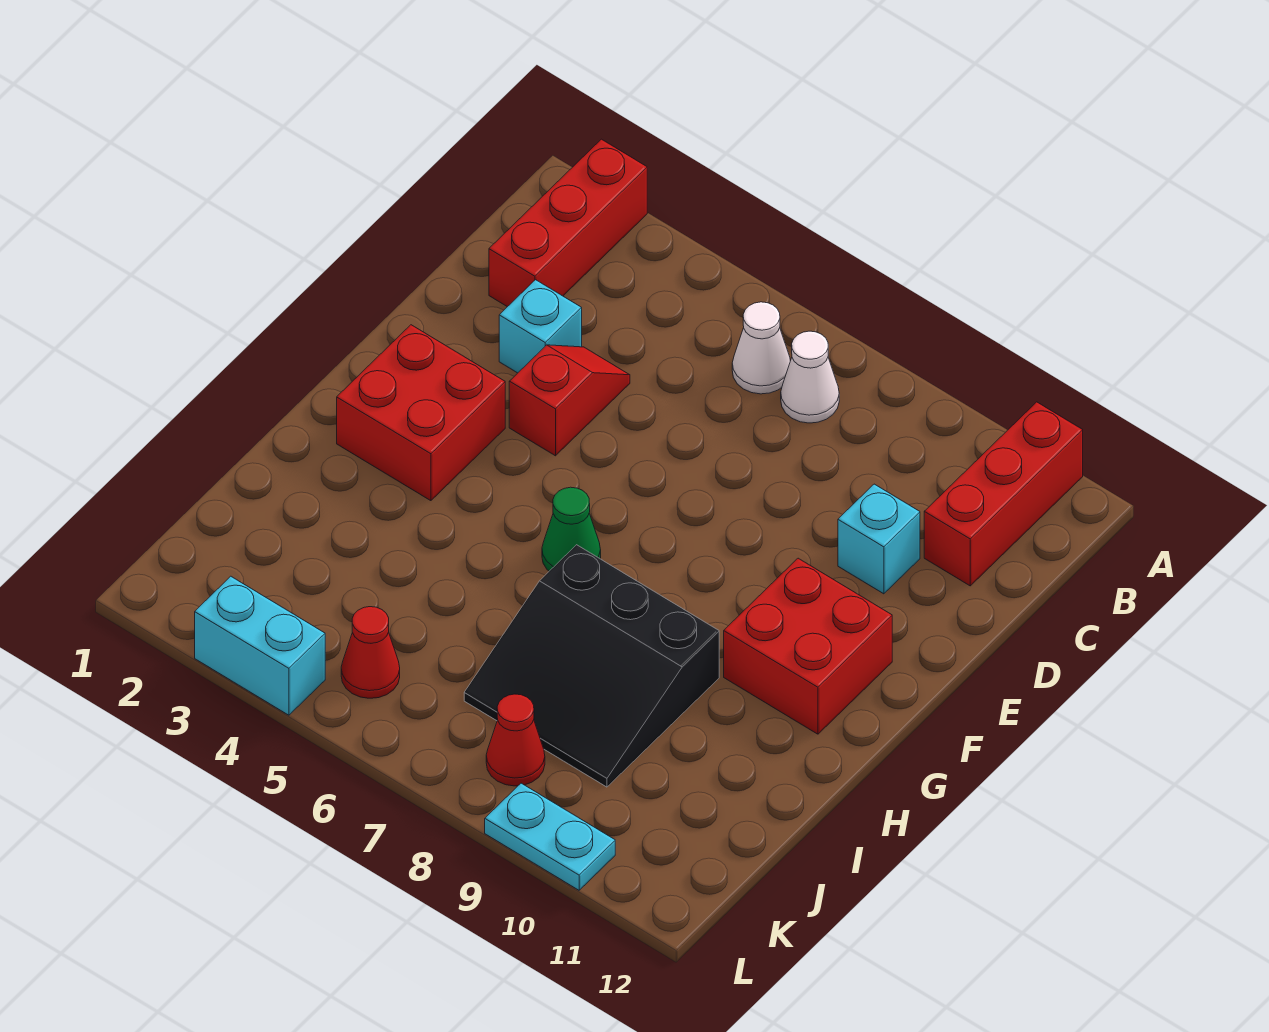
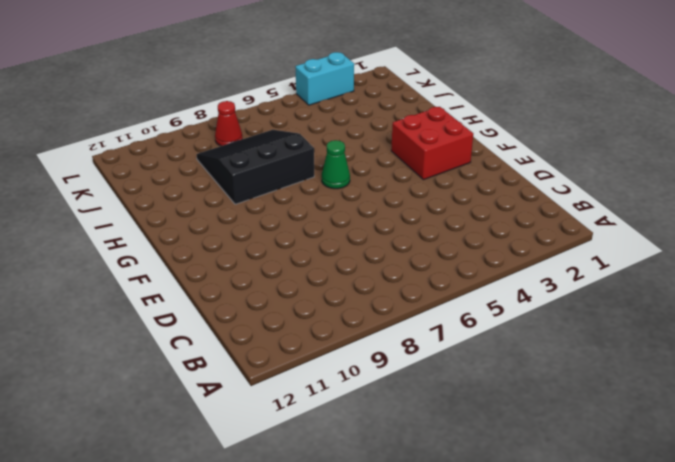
none -> red 1x3 brick [489,139,647,307]
none -> red 1x3 brick [924,402,1083,586]
none -> white 1x1 cone [732,302,790,394]

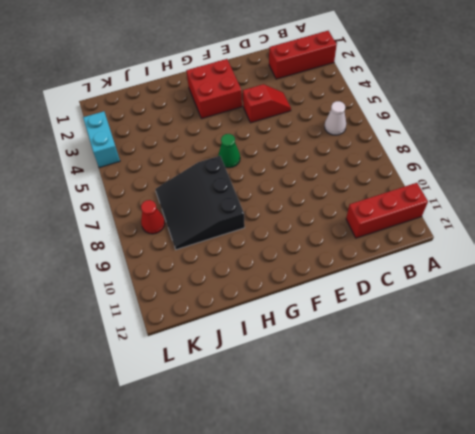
none -> white 1x1 cone [781,331,839,423]
none -> cyan 1x1 brick [499,280,582,373]
none -> cyan 1x1 brick [838,484,920,594]

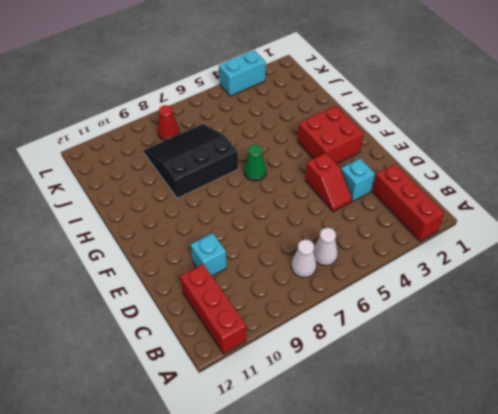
none -> red 2x2 brick [724,558,892,734]
none -> red 1x1 cone [341,607,400,698]
none -> cyan 1x2 plate [485,783,615,890]

